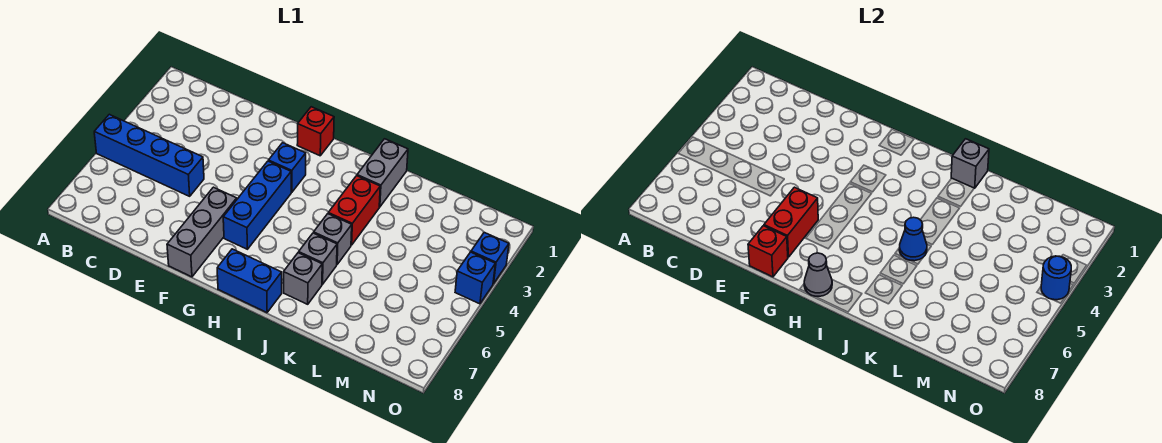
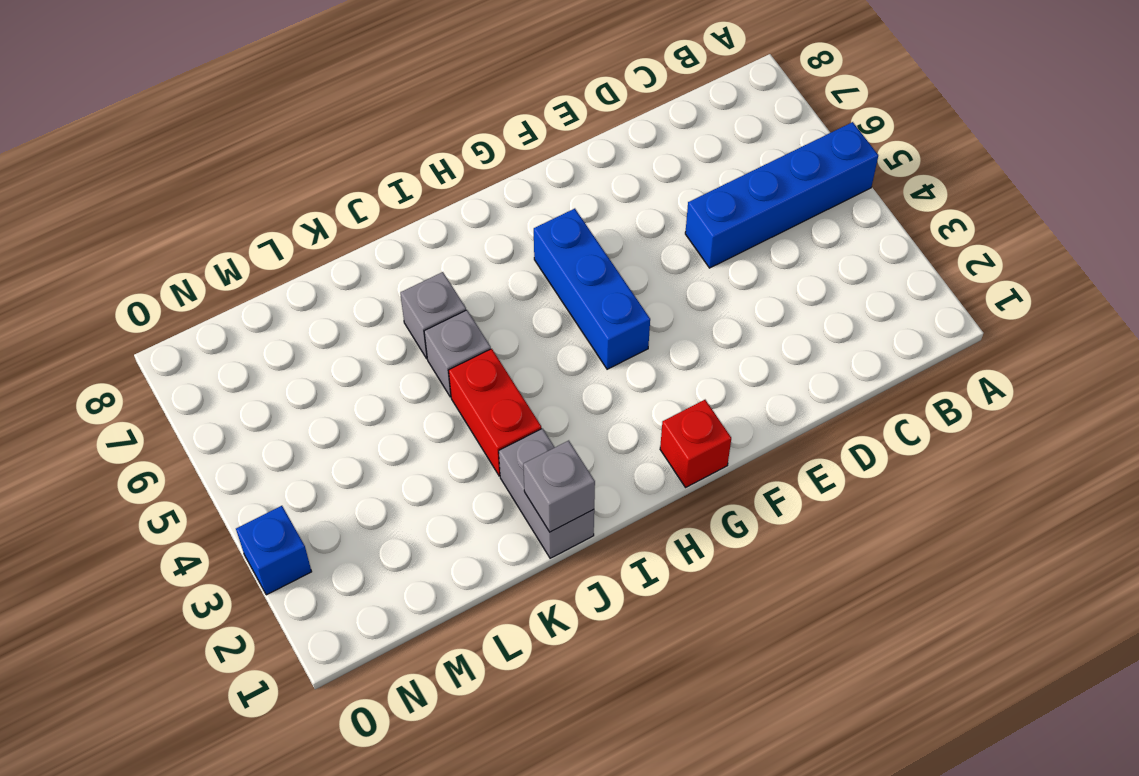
none -> grey 1x3 brick [167,187,237,277]
none -> blue 1x1 brick [269,143,306,192]
none -> blue 1x2 brick [217,249,282,313]

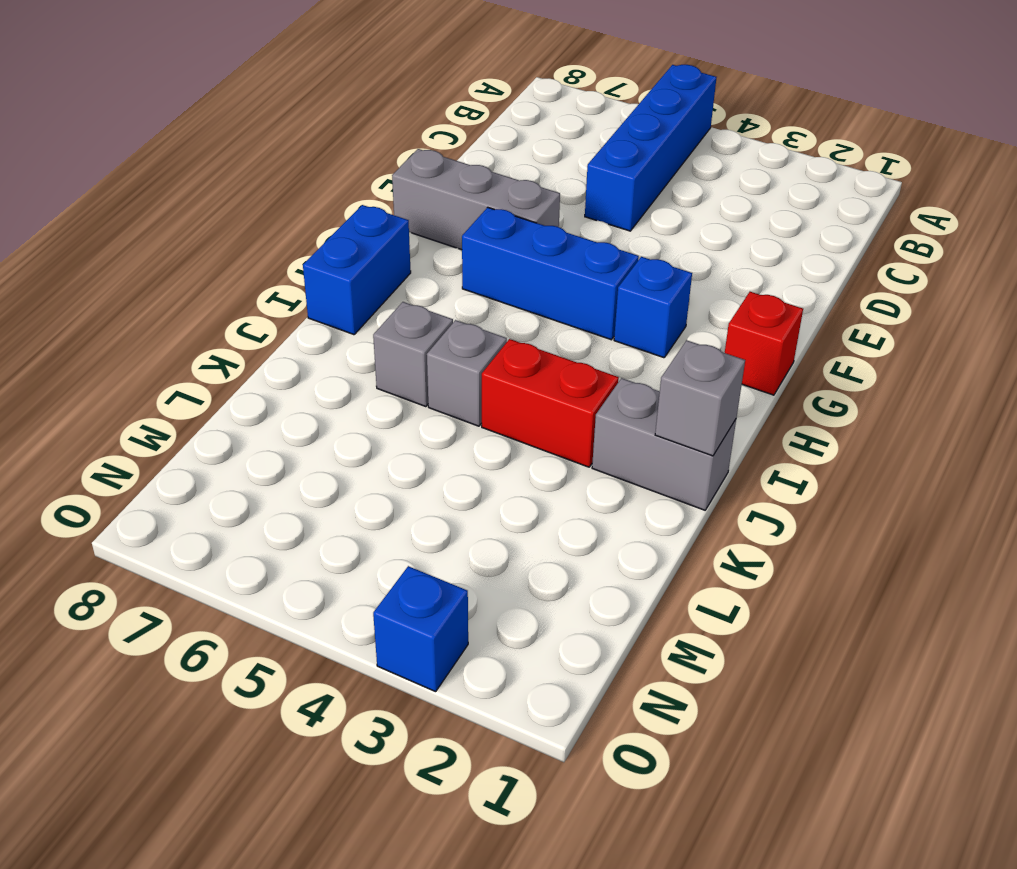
none -> grey 1x1 brick [284,253,322,304]
none -> blue 1x1 brick [455,252,495,304]
none -> red 1x2 brick [764,187,818,257]

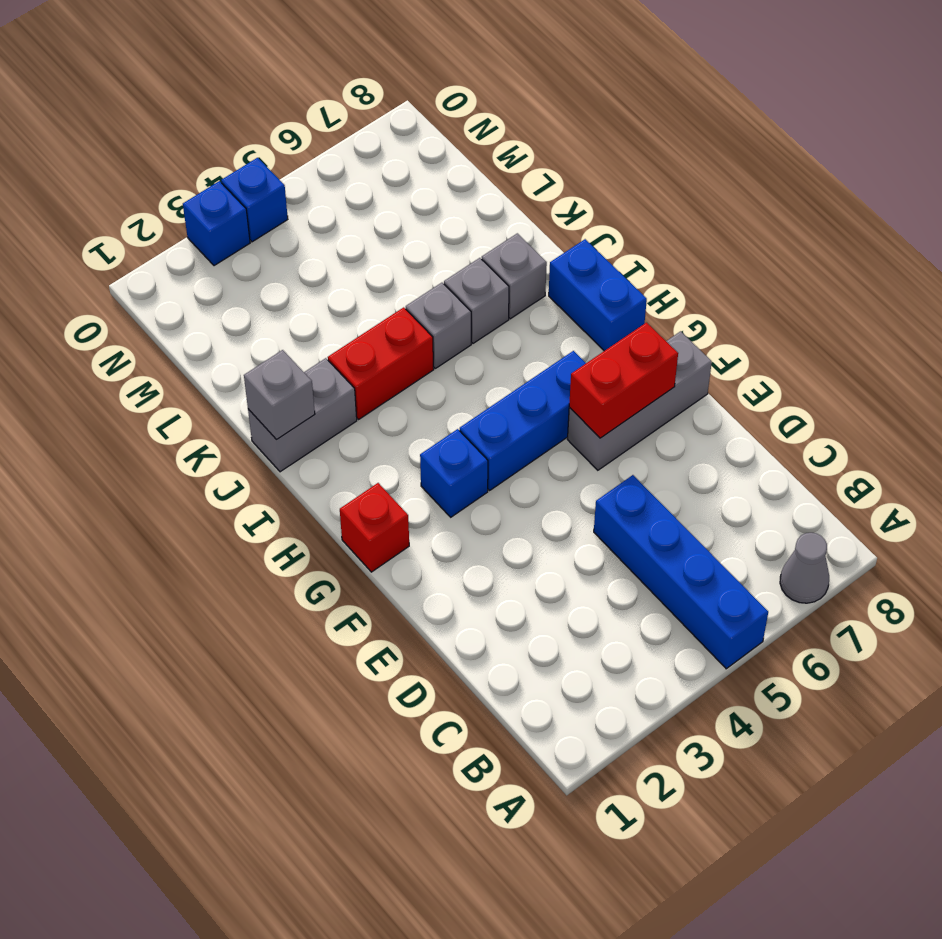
grey 1x1 cone [780,533,829,603] -> grey 1x1 cone moved to [804,253,832,296]
none -> red 1x1 brick [748,226,788,277]
none -> blue 1x1 cone [899,217,927,261]
none -> blue 1x1 round brick [1041,256,1071,300]

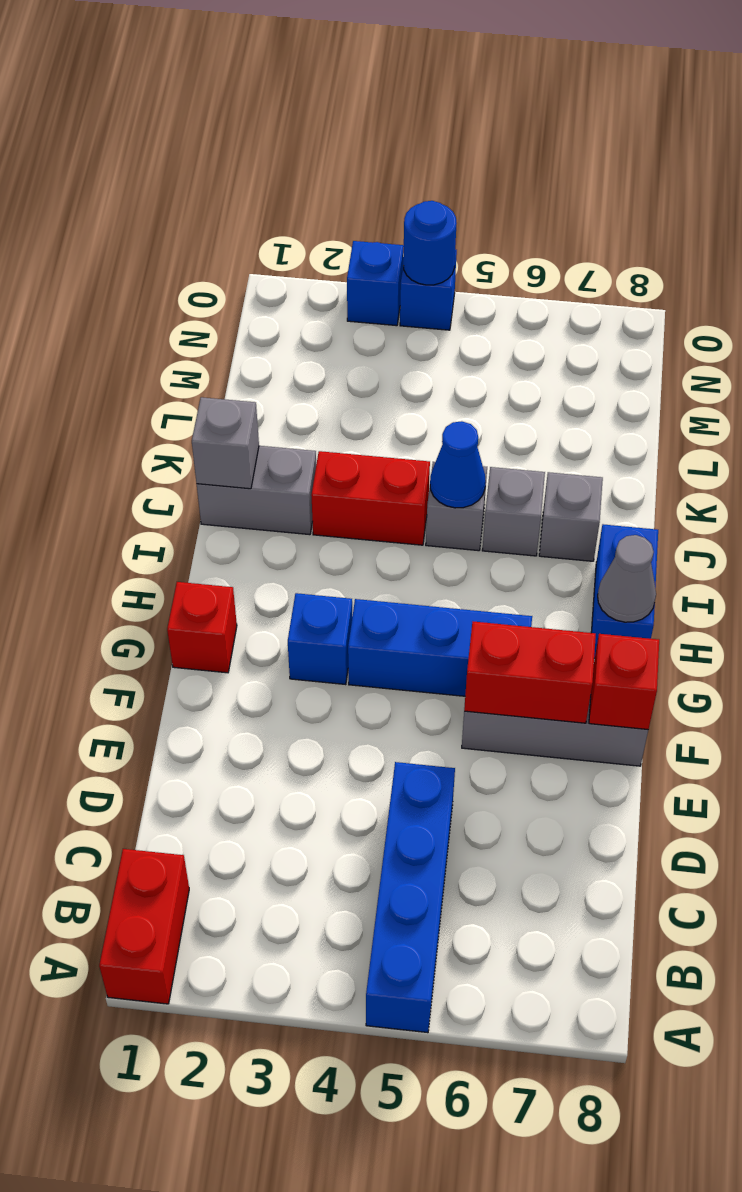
red 1x2 brick [99,849,189,1004] -> none

